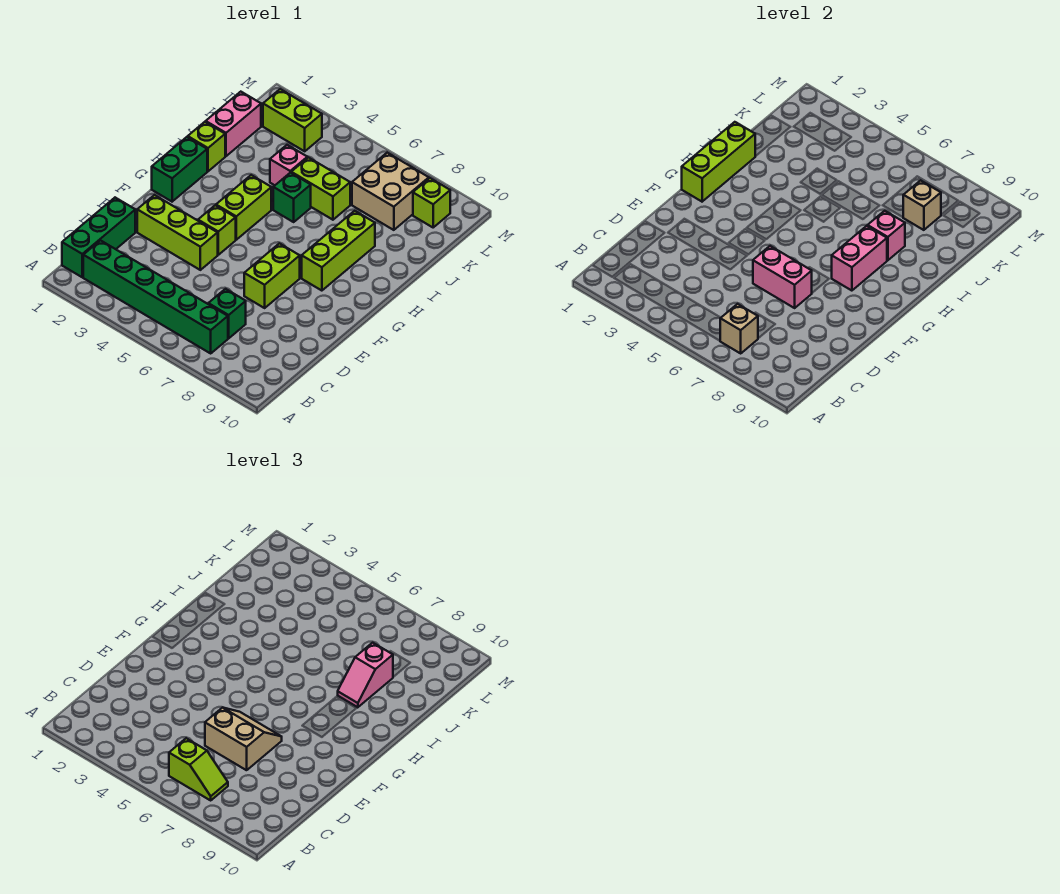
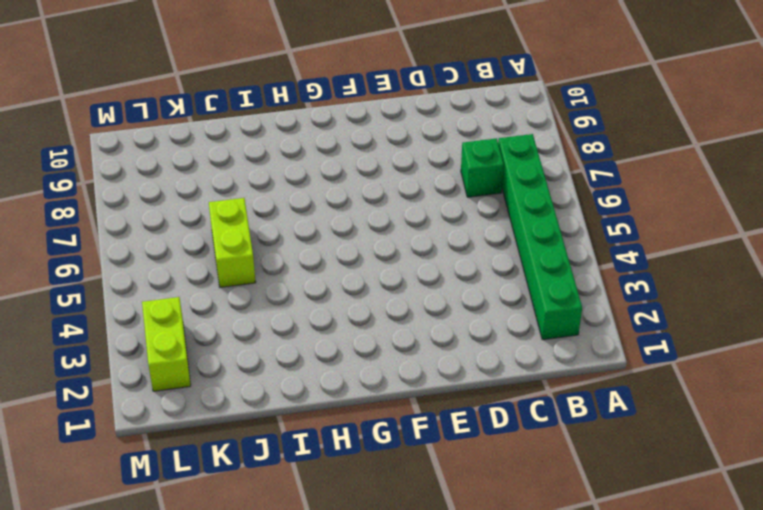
none -> green 1x3 brick [62,198,135,277]
none -> lime 1x3 brick [137,195,218,270]
none -> lime 1x2 brick [244,243,300,308]

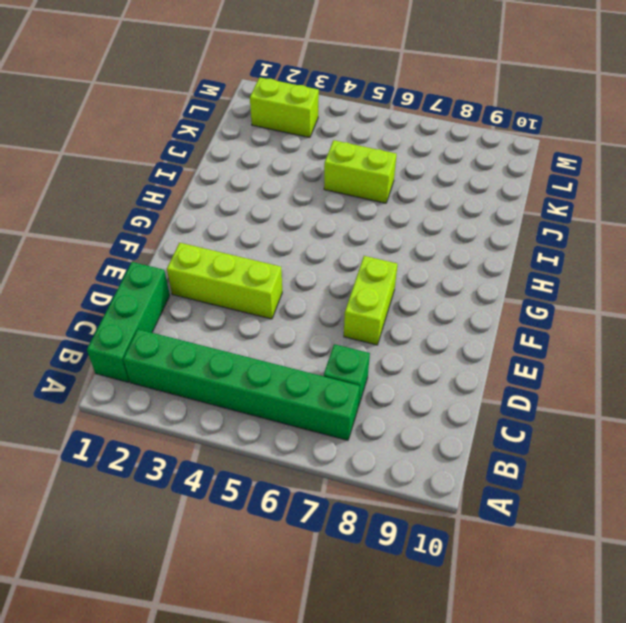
none -> lime 1x1 brick [198,205,236,255]
none -> green 1x2 brick [152,137,207,202]
none -> lime 1x2 brick [216,175,271,240]

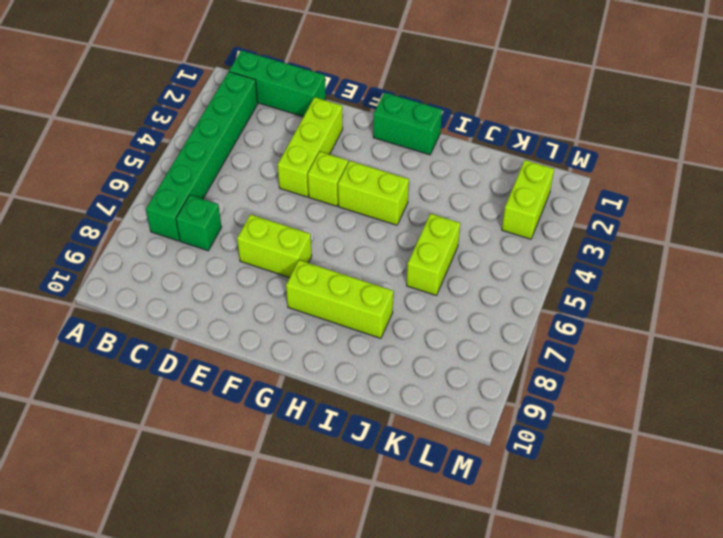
none -> lime 1x1 brick [188,122,225,171]
none -> green 1x1 brick [273,172,311,222]
none -> pink 1x2 brick [206,92,261,156]

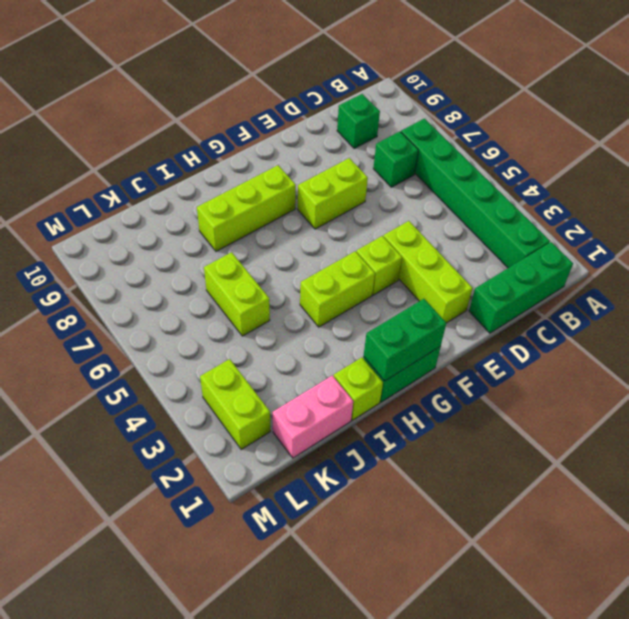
green 1x1 brick [337,94,380,148] -> green 1x1 brick moved to [273,172,311,222]
green 1x2 brick [364,299,446,381] -> lime 1x3 brick [682,122,755,202]
none -> pink 1x1 brick [270,145,307,185]
none -> tan 2x2 brick [352,153,429,230]
none -> lime 1x1 brick [413,178,450,227]

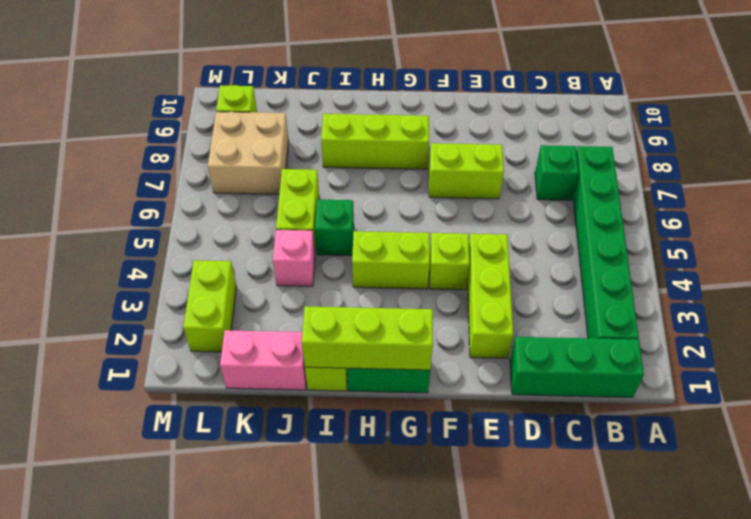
none -> tan 1x1 brick [720,304,758,353]
none -> pink 1x2 brick [753,246,812,308]
none -> pink 1x2 brick [832,226,887,291]

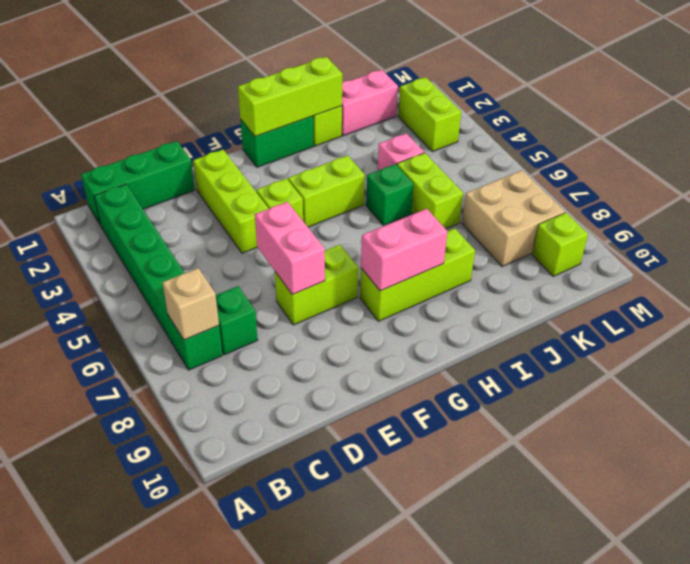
none -> pink 1x1 brick [868,211,905,260]
none -> tan 1x1 brick [903,180,941,230]
none -> lime 1x2 slope [169,738,228,800]

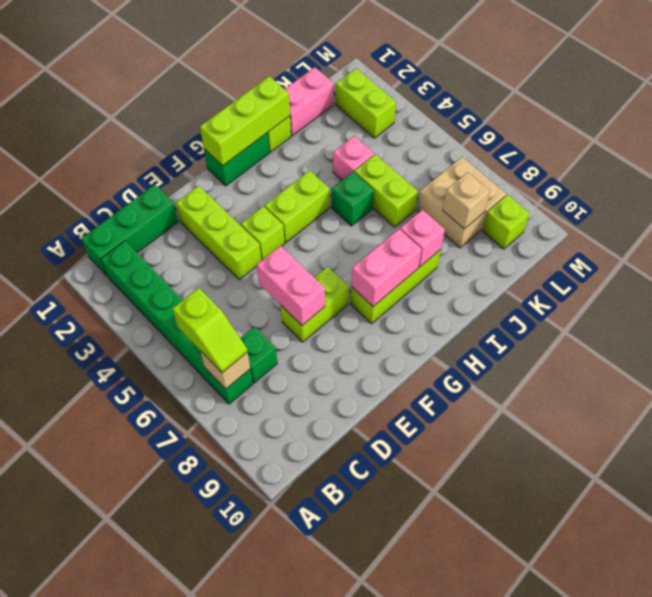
none -> tan 2x2 slope [205,708,282,770]
none -> pink 1x2 slope [338,643,393,707]

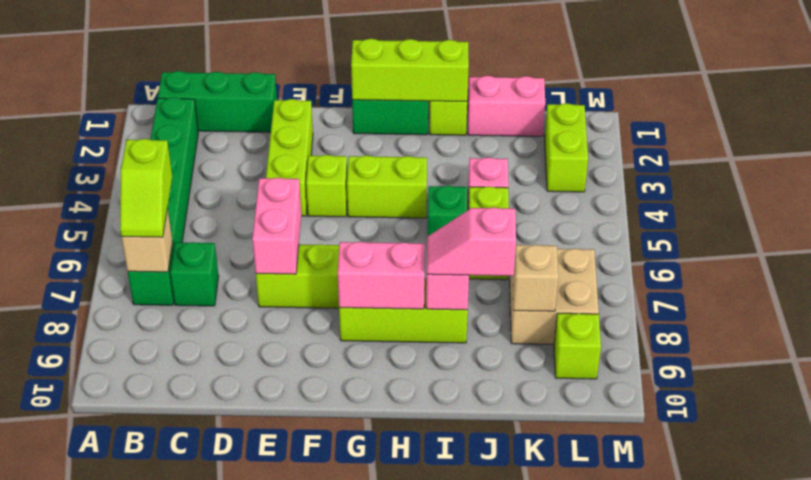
none -> tan 2x2 slope [205,708,282,770]

